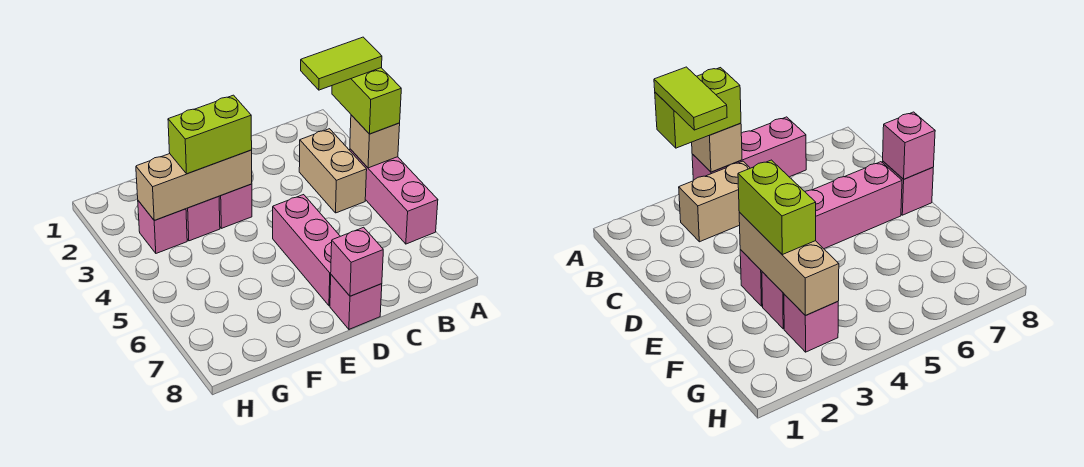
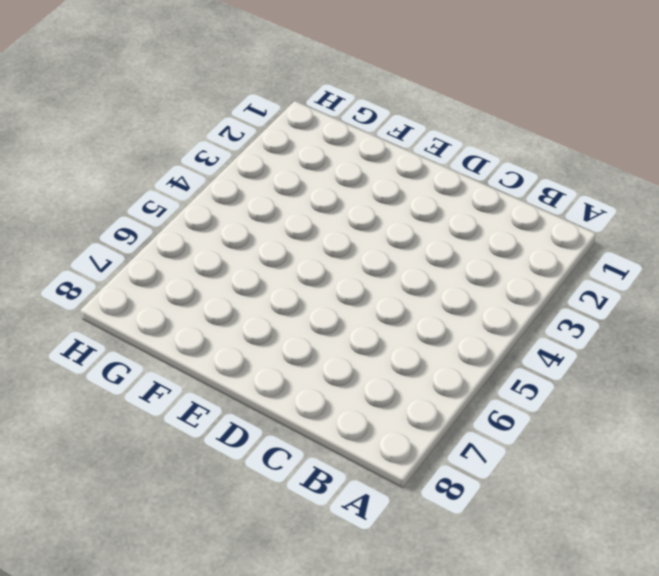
none -> pink 1x3 brick [350,149,438,244]
none -> tan 1x2 brick [299,129,367,213]
none -> pink 1x3 brick [273,195,340,306]

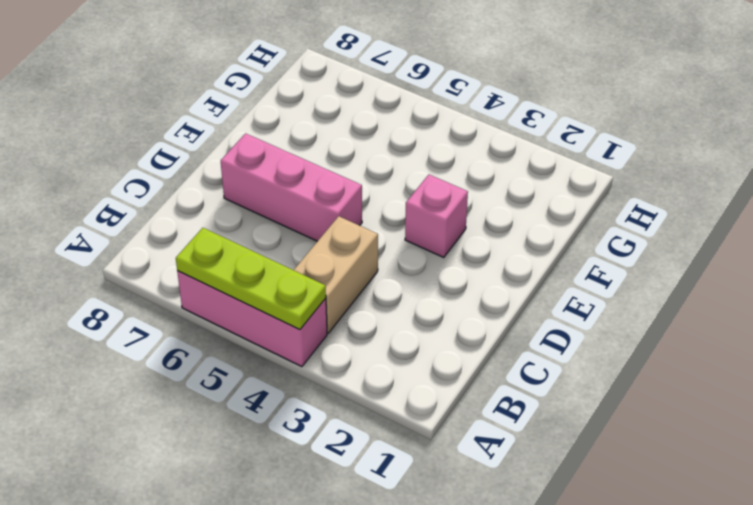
lime 1x3 plate [176,228,326,329] -> tan 1x1 brick [350,115,400,168]
tan 1x2 brick [294,216,378,333] -> tan 1x2 brick turned to [299,129,367,213]
none -> pink 1x1 brick [330,275,382,329]
none -> pink 1x1 brick [186,196,220,241]
none -> pink 1x1 brick [138,201,187,253]

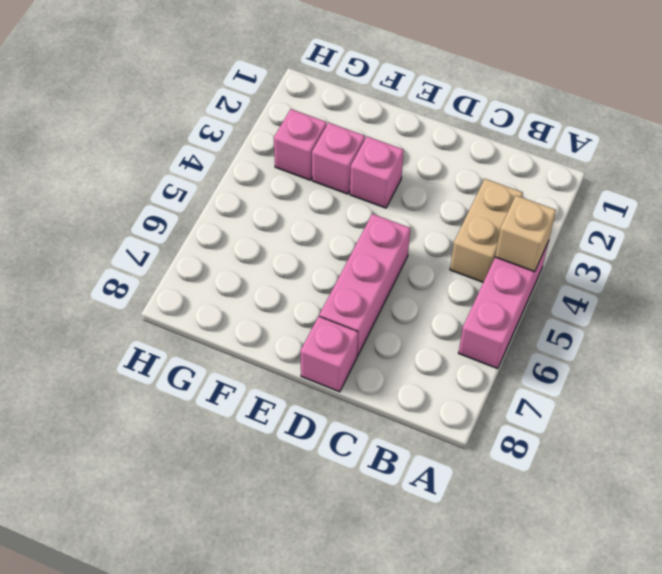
none -> pink 1x1 brick [331,227,383,296]
none -> tan 1x3 brick [136,150,252,220]
none -> lime 1x2 brick [332,68,401,134]

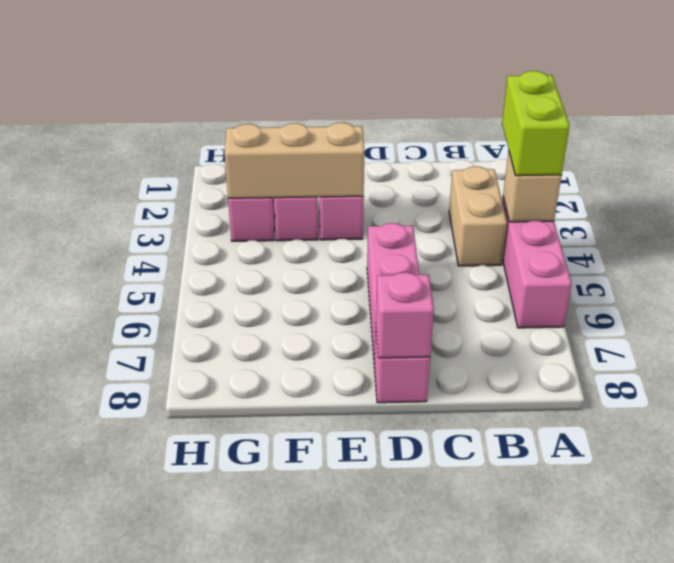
none -> lime 1x2 brick [168,95,252,174]
none -> lime 1x2 tile [301,37,382,90]

